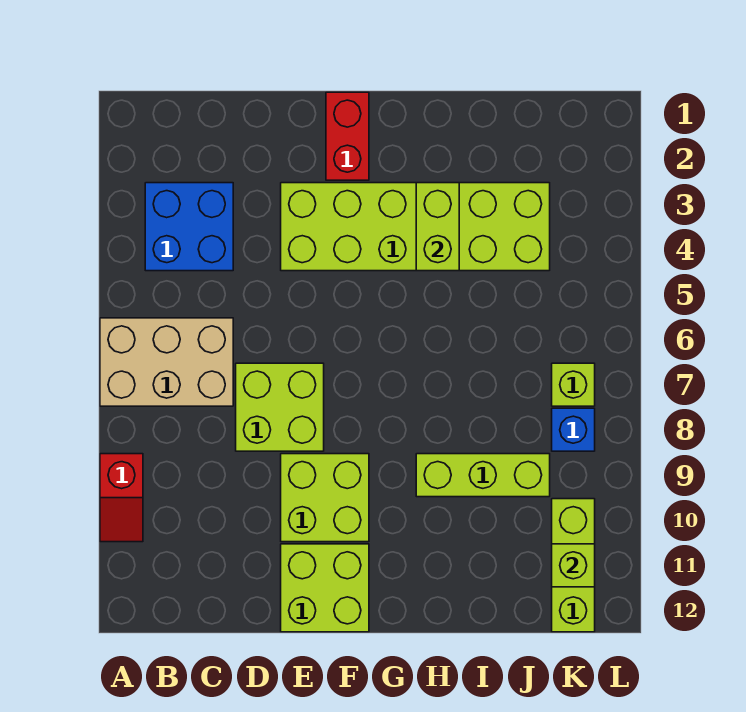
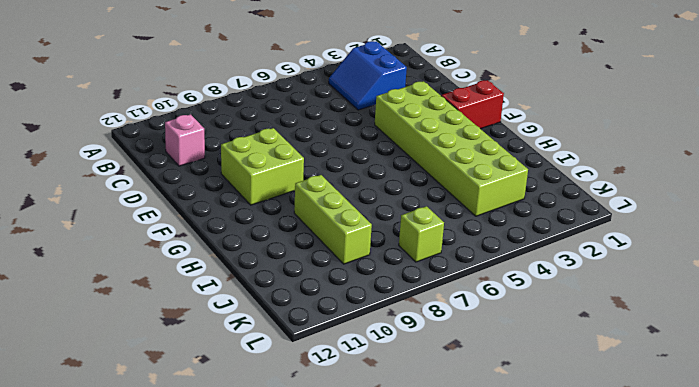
blue 2x2 slope [329,41,407,110] -> blue 2x2 brick [145,183,233,271]
pink 1x1 brick [165,114,205,166] -> none
none -> tan 2x3 brick [100,318,233,406]
none -> red 1x2 slope [100,454,143,542]
none -> lime 2x2 brick [236,363,324,451]

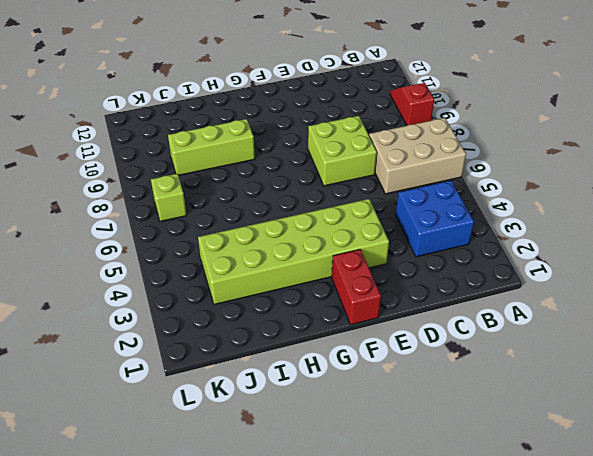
none -> lime 2x2 brick [281,454,369,542]
none -> lime 2x2 brick [281,544,369,632]
none -> blue 1x1 brick [552,408,595,451]

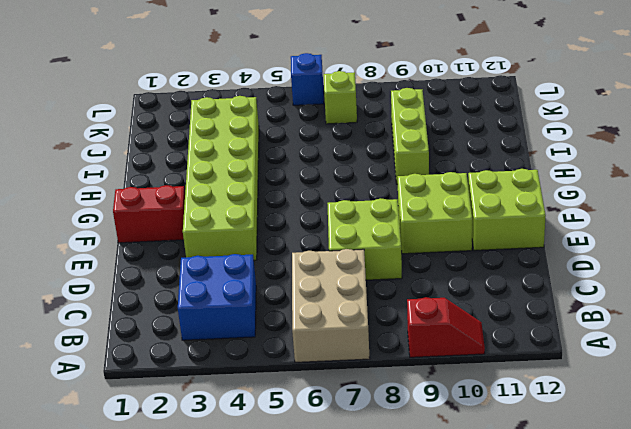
blue 1x1 brick [291,53,324,105] -> blue 1x1 brick moved to [552,408,595,451]
none -> lime 1x3 brick [552,499,595,632]
none -> lime 1x2 brick [416,183,459,271]
none -> lime 1x1 brick [552,544,595,587]

